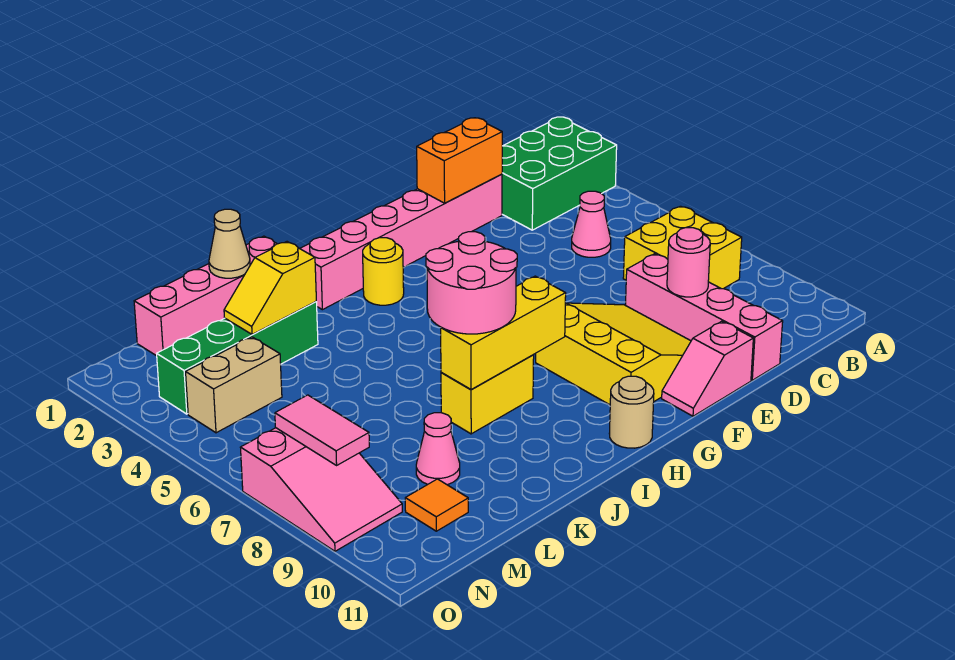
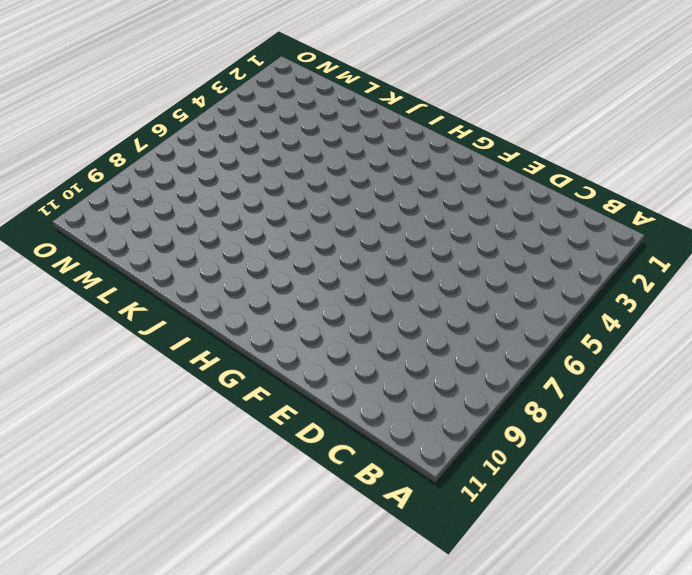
none -> green 2x3 brick [502,117,617,230]
none -> yellow 2x2 brick [623,206,742,289]
none -> pink 1x1 cone [572,191,611,257]

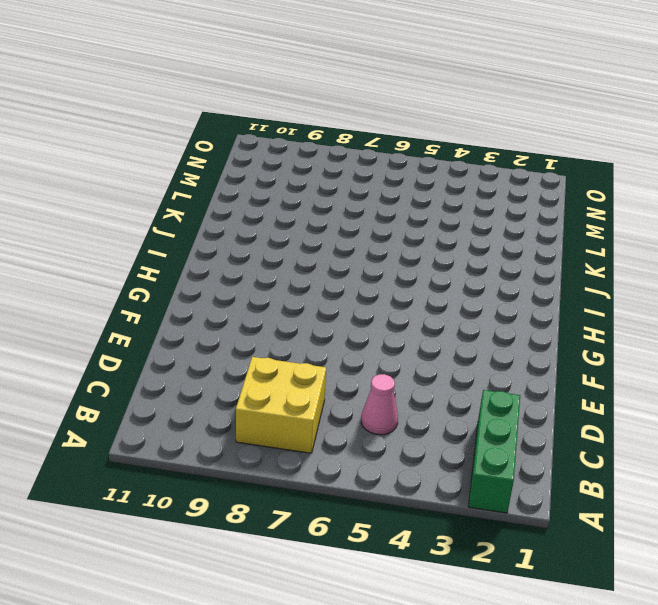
green 1x3 brick [468,390,520,513] -> green 2x3 brick [502,117,617,230]
none -> pink 1x6 brick [300,174,502,310]
none -> pink 1x4 brick [626,254,783,380]
none -> yellow 3x3 slope [536,303,691,405]

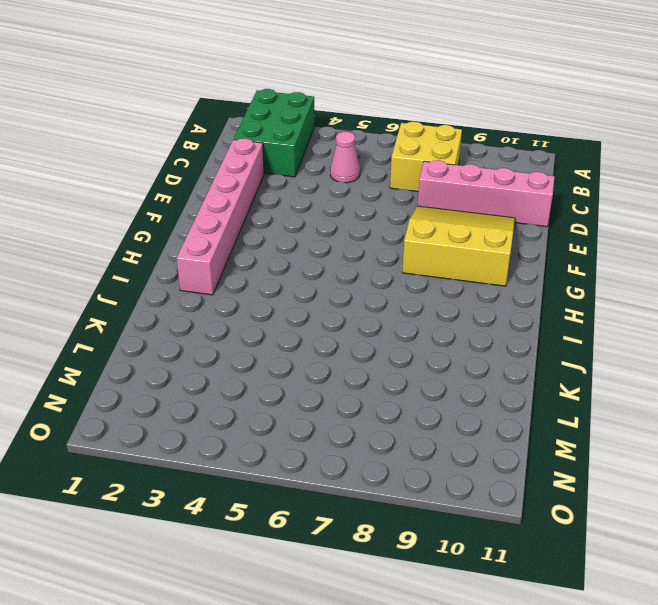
none -> pink 1x2 slope [662,321,753,416]
none -> yellow 1x1 round brick [363,238,404,305]
none -> tan 1x1 round brick [609,376,654,448]

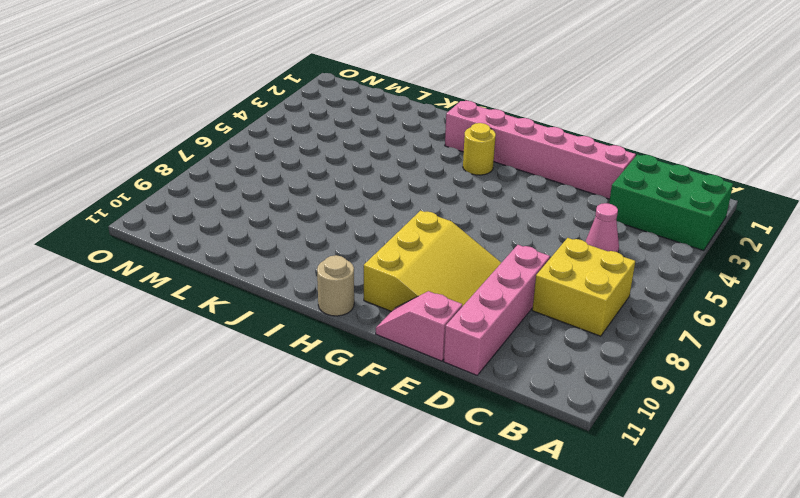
none -> yellow 1x2 brick [441,355,534,434]
none -> pink 1x4 brick [134,236,277,356]
none -> green 1x4 brick [157,302,318,414]

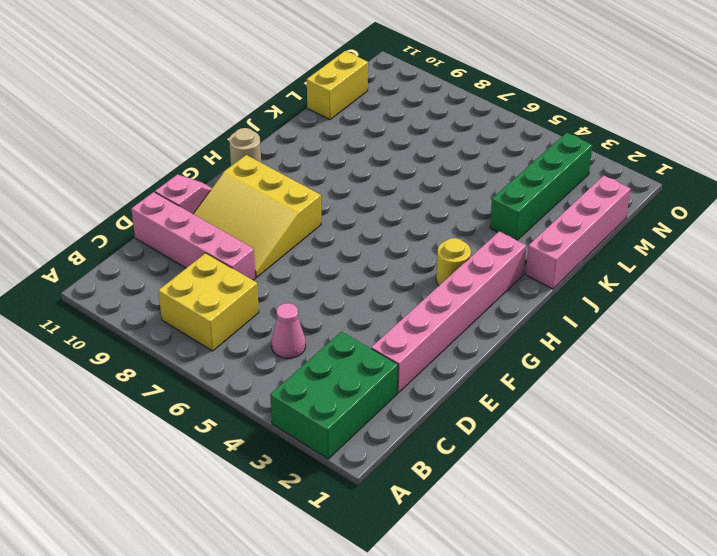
yellow 1x2 brick [307,51,368,120] -> yellow 1x2 brick moved to [441,355,534,434]
none -> pink 1x1 cone [416,413,460,485]
none -> tan 1x2 brick [186,337,282,433]
none -> orange 1x1 tile [405,479,468,531]

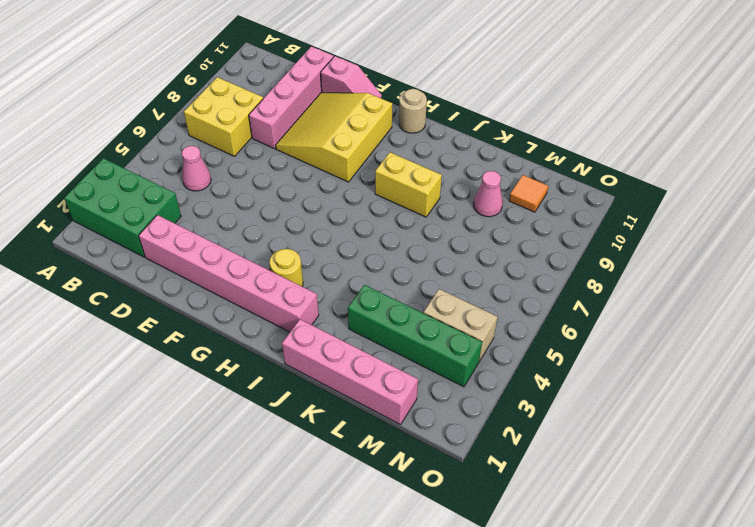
none -> pink 2x3 slope [240,428,402,551]
none -> orange 1x2 brick [417,118,502,203]
none -> pink 1x1 round brick [667,228,710,297]

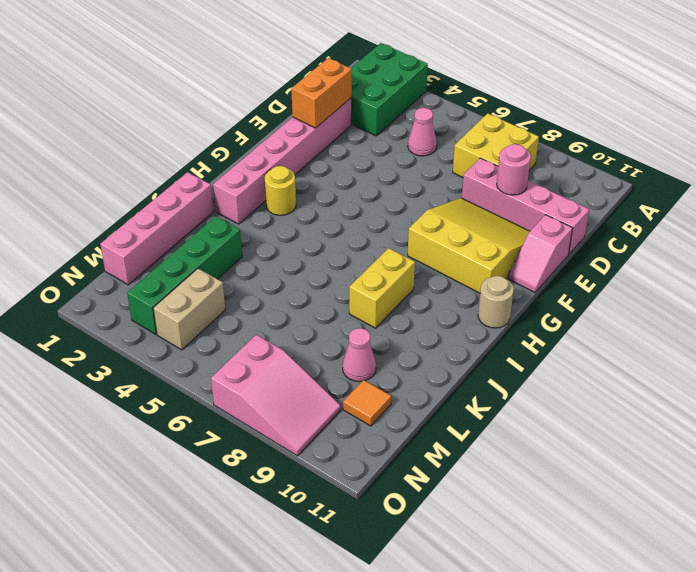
none -> yellow 1x3 brick [441,276,566,390]
none -> tan 1x1 cone [209,209,250,278]
none -> yellow 1x2 slope [224,242,316,334]

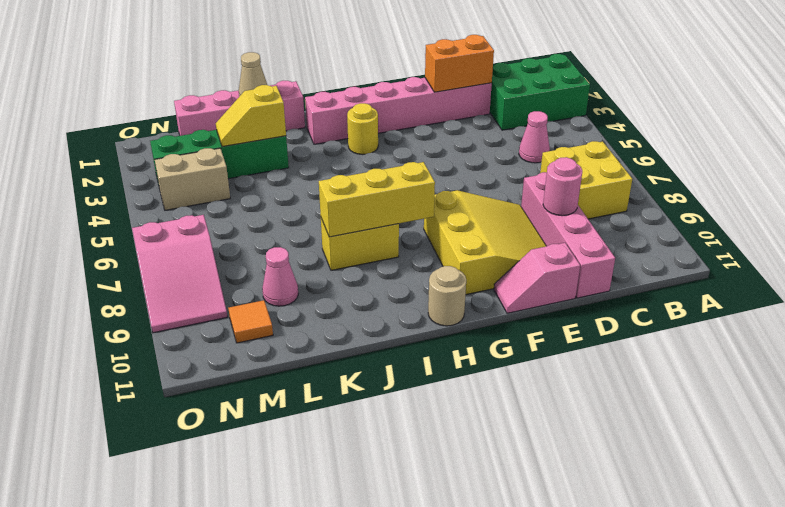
none -> pink 1x2 tile [275,395,369,465]
none -> pink 2x2 round brick [426,232,517,334]

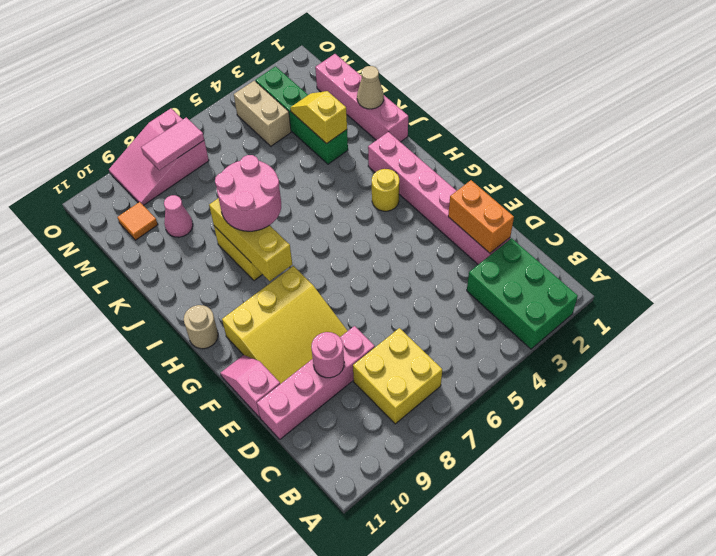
none -> pink 1x1 cone [572,191,611,257]

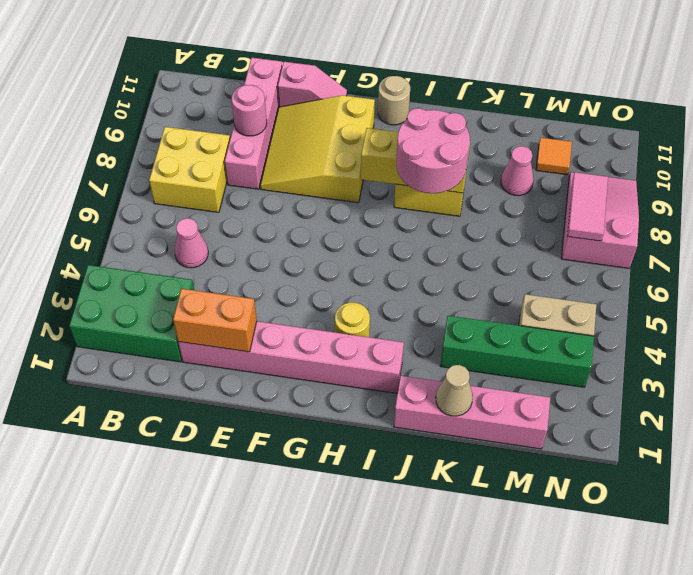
none -> yellow 1x2 slope [224,242,316,334]

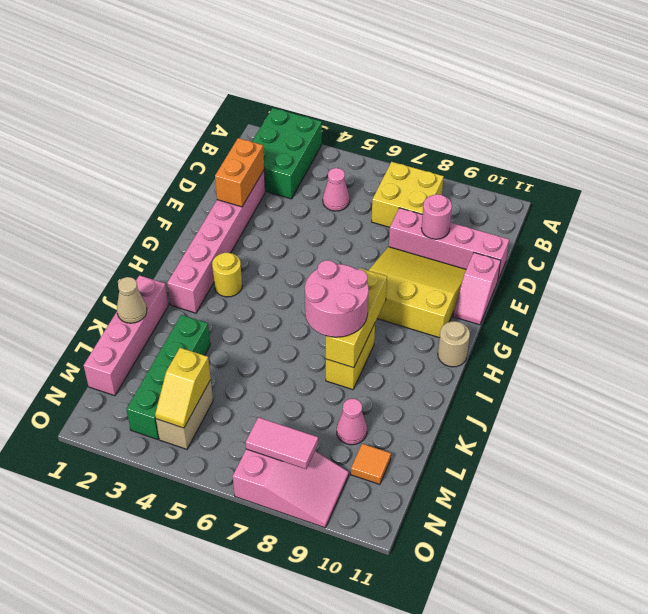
yellow 1x2 slope [155,348,211,428] -> yellow 1x2 slope moved to [224,242,316,334]

